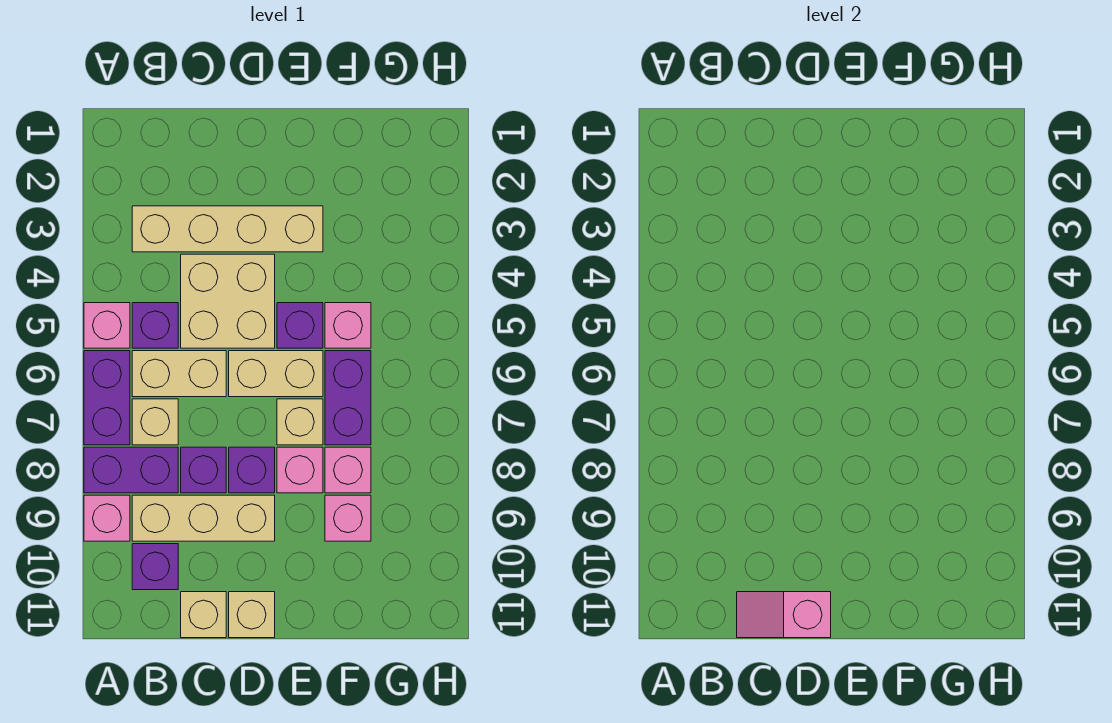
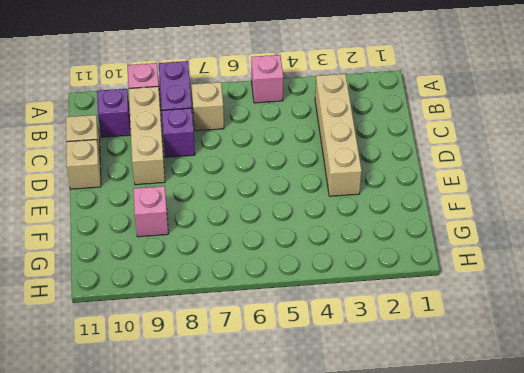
none -> purple 1x2 brick [84,351,130,445]
none -> purple 1x1 brick [132,303,178,348]
none -> tan 1x2 brick [132,351,226,397]

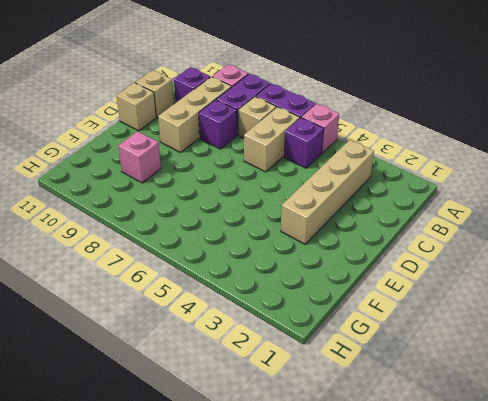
none -> tan 2x2 brick [181,254,275,348]
none -> tan 1x2 brick [229,351,323,397]
none -> purple 1x1 brick [229,447,275,493]

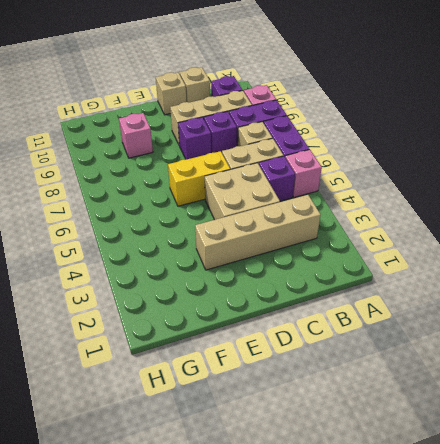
yellow 1x2 brick [168,151,230,206] -> tan 1x2 brick [229,351,323,397]
none -> purple 1x1 brick [277,303,323,348]
none -> tan 1x1 brick [277,399,323,445]
none -> pink 1x1 brick [277,447,323,493]

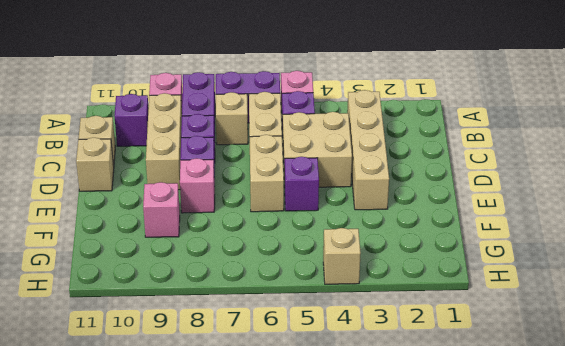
tan 1x1 brick [323,228,361,284] -> tan 1x1 brick moved to [277,399,323,445]
none -> pink 1x1 brick [325,303,371,348]
none -> purple 1x2 brick [325,351,371,445]
none -> pink 1x1 brick [325,447,371,493]

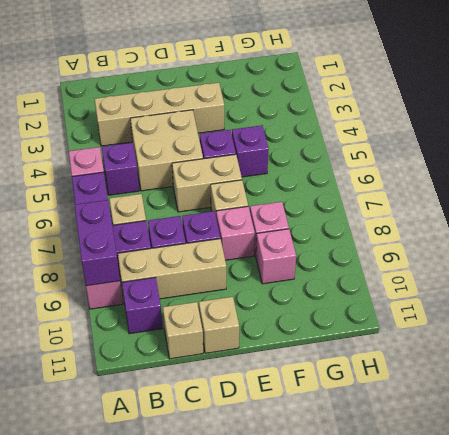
purple 1x2 brick [75,200,120,286] -> purple 1x2 brick moved to [325,351,371,445]
purple 1x1 brick [232,125,269,177] -> pink 1x1 brick [325,303,371,348]
none -> tan 1x2 brick [132,351,226,397]
none -> pink 1x2 slope [737,592,831,638]

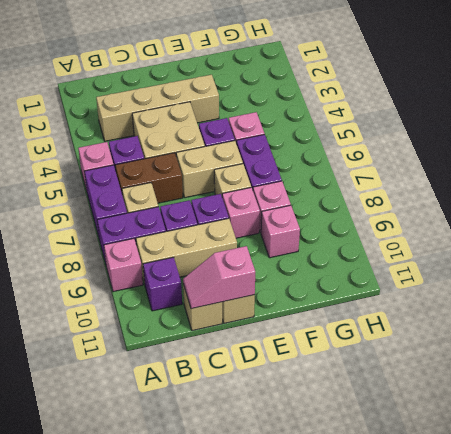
brown 1x2 brick [115,153,183,203] -> tan 1x2 brick [132,351,226,397]

